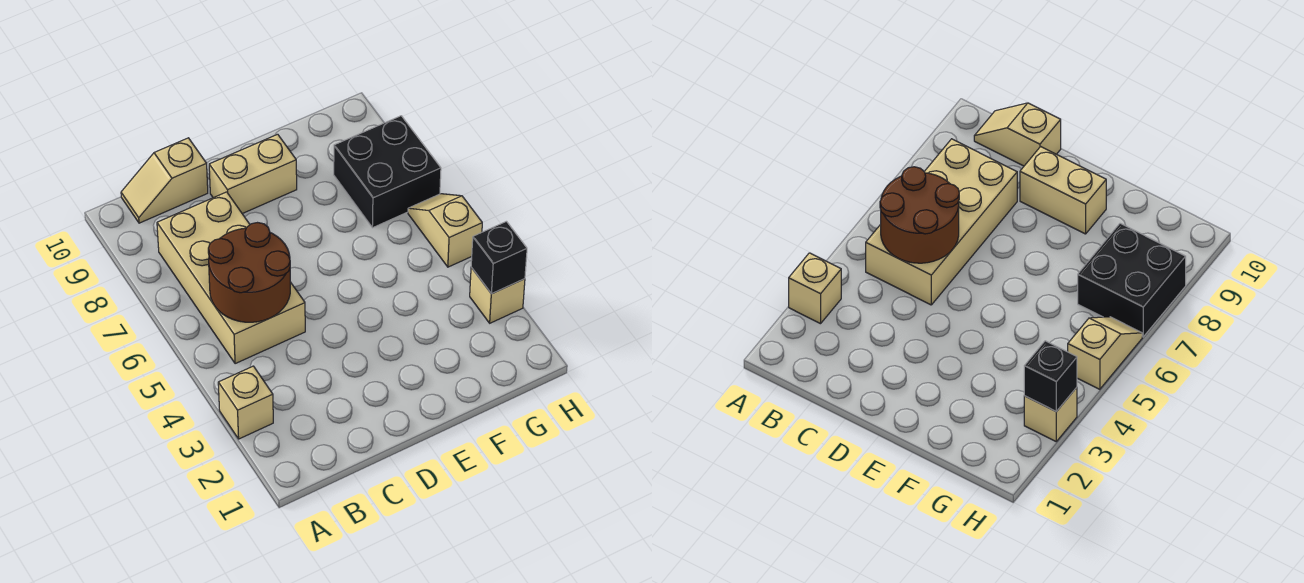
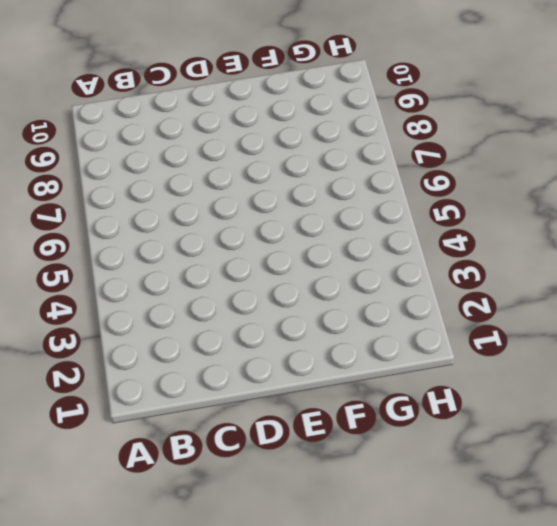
none -> tan 1x1 brick [218,366,273,439]
none -> tan 2x4 brick [157,192,305,364]

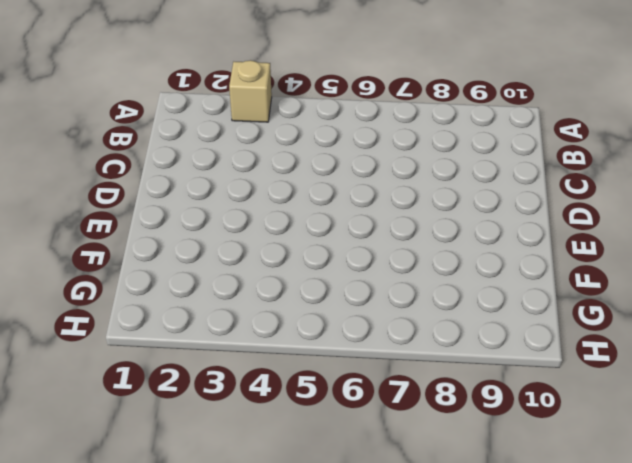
none -> tan 2x4 brick [157,192,305,364]
none -> tan 1x2 slope [121,138,208,223]

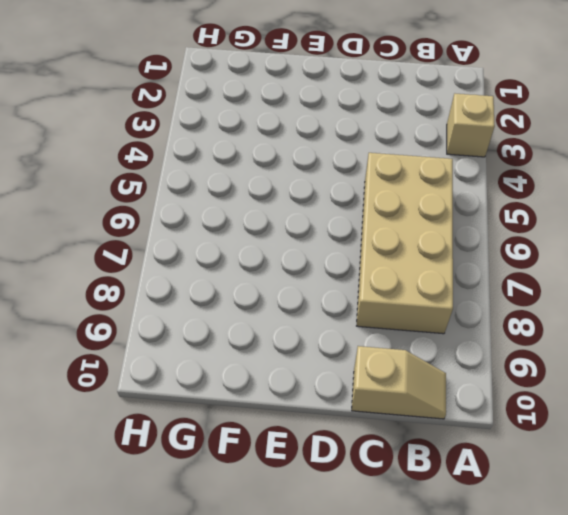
none -> tan 1x2 brick [209,134,297,214]
none -> black 2x2 brick [334,116,441,228]

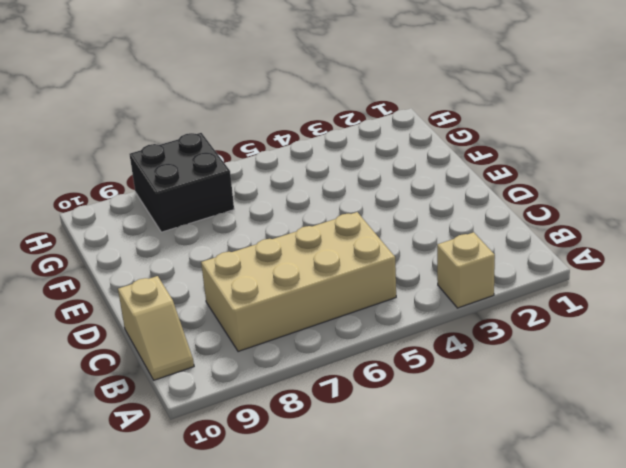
none -> tan 1x2 brick [209,134,297,214]
none -> tan 1x1 brick [470,267,525,323]

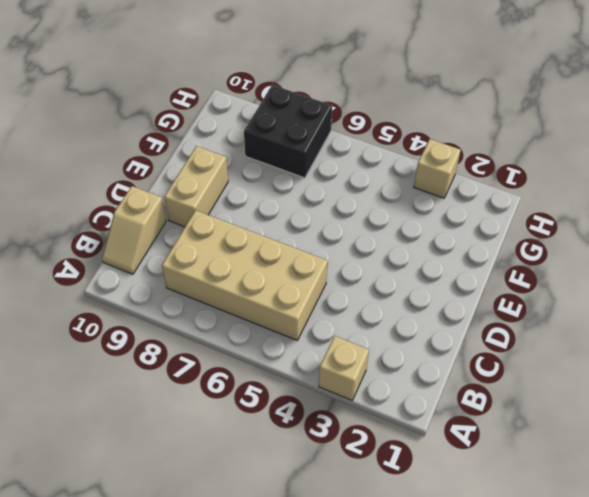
none -> tan 1x2 slope [408,194,482,267]
none -> brown 2x2 round brick [208,223,290,322]

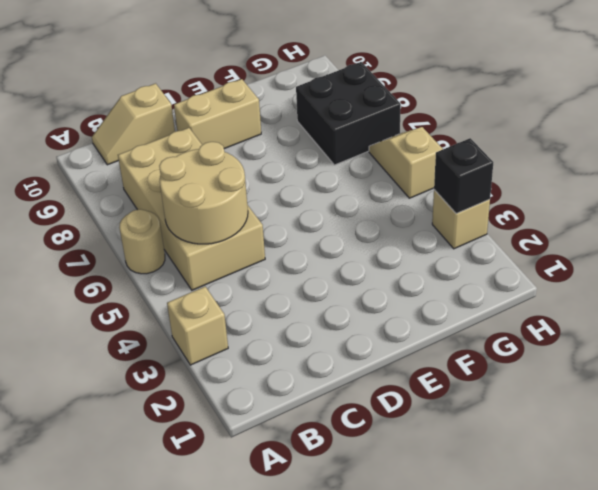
tan 1x1 round brick [119,209,165,274] -> none
tan 2x2 round brick [159,142,248,244] -> brown 2x2 round brick [208,223,290,322]

